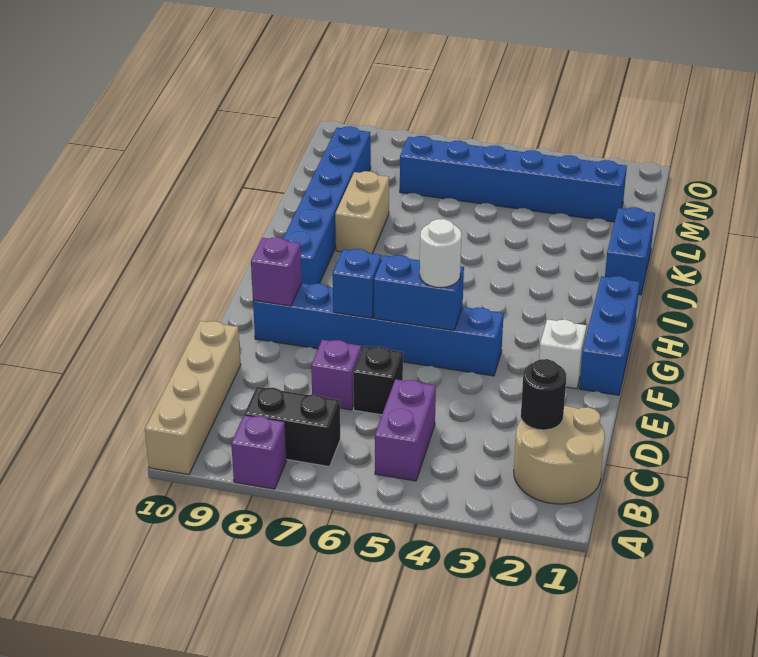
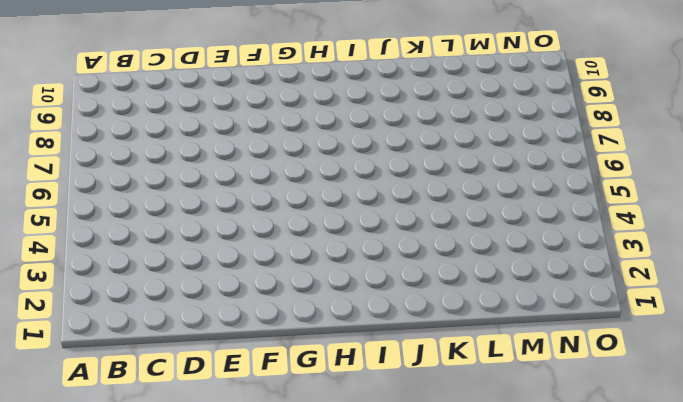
none -> purple 1x1 brick [231,415,287,489]
none -> tan 1x4 brick [145,321,241,475]
none -> tan 2x2 round brick [514,406,605,504]

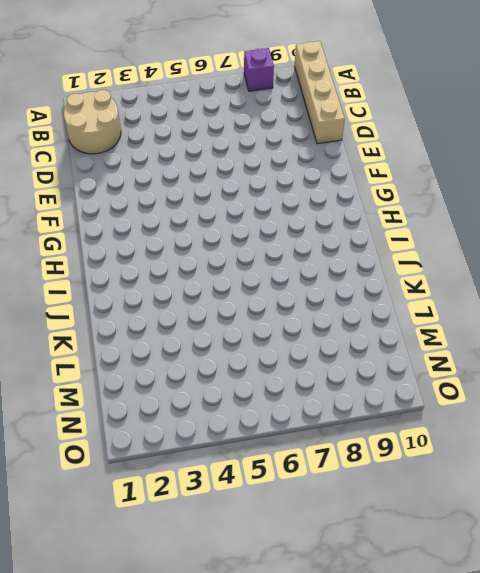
none -> purple 1x2 brick [375,379,436,481]
none -> black 1x2 brick [245,387,340,467]
none -> black 1x1 brick [353,346,403,415]

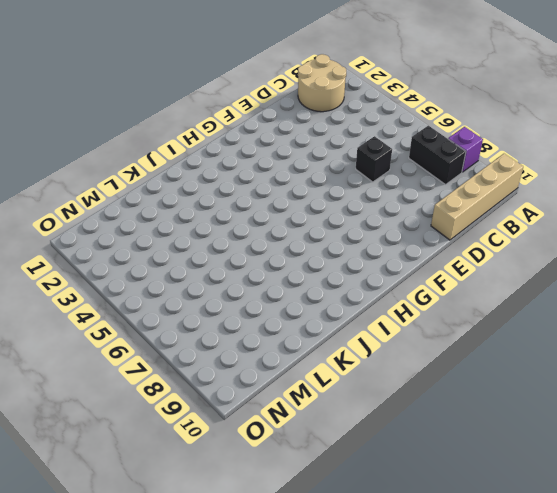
none -> purple 1x2 brick [375,379,436,481]
none -> purple 1x1 brick [311,340,361,410]
none -> blue 1x3 brick [579,276,640,395]

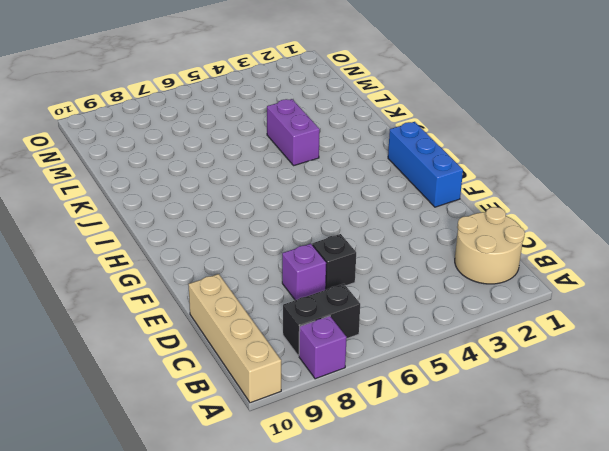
purple 1x2 brick [267,99,320,165] -> purple 1x2 brick moved to [375,379,436,481]
none -> white 1x1 brick [539,319,587,389]
none -> blue 1x6 brick [253,283,504,376]
none -> blue 1x6 brick [283,126,371,284]

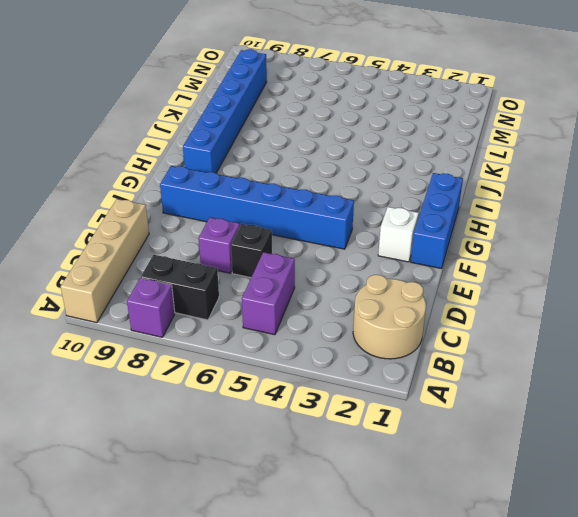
none -> blue 1x2 brick [605,207,655,295]
none -> tan 1x2 brick [335,171,389,254]
none -> blue 1x6 brick [400,136,627,222]

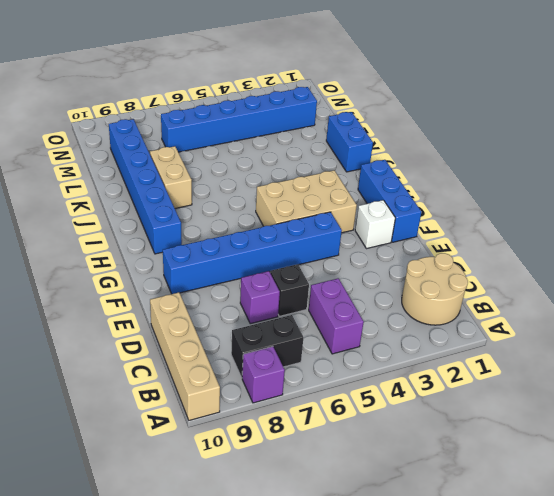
tan 2x3 brick [256,170,357,233] -> none
none -> black 1x1 round brick [521,359,566,430]
none -> blue 1x2 brick [374,255,464,330]
none -> blue 1x1 brick [333,249,381,318]

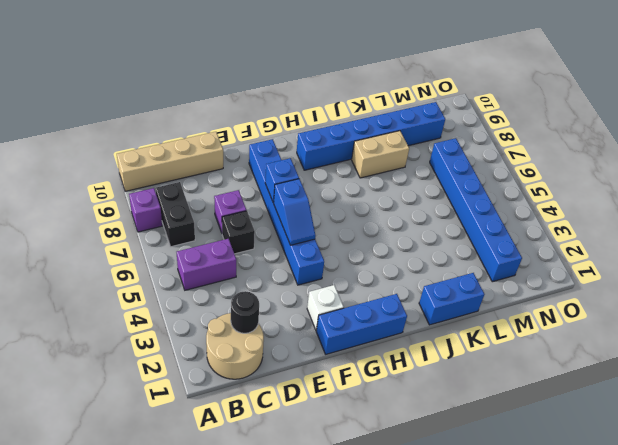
blue 1x2 slope [274,179,315,245] -> blue 1x2 brick [374,255,464,330]
none -> purple 1x1 brick [251,237,302,306]
none -> white 1x1 round brick [420,219,462,288]

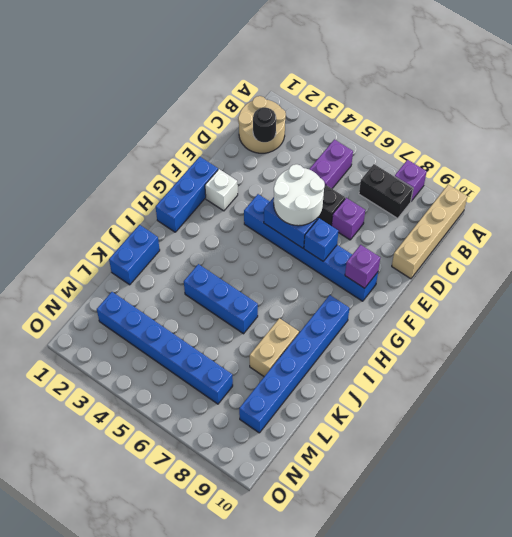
white 2x2 round brick [274,164,325,226] -> white 1x1 round brick [420,219,462,288]
blue 1x3 brick [184,264,258,334] -> none

